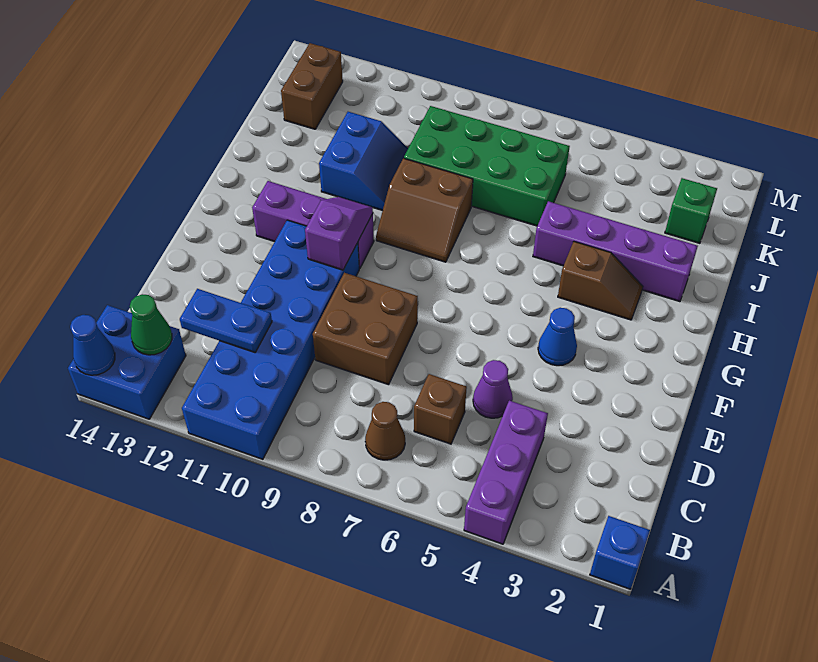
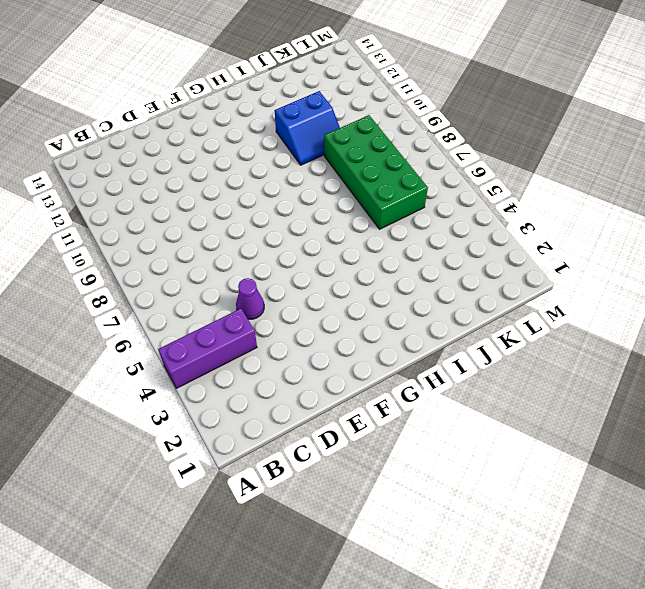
none -> blue 1x1 brick [590,516,650,589]
none -> blue 2x6 brick [182,220,359,459]
none -> blue 2x2 brick [68,305,186,419]

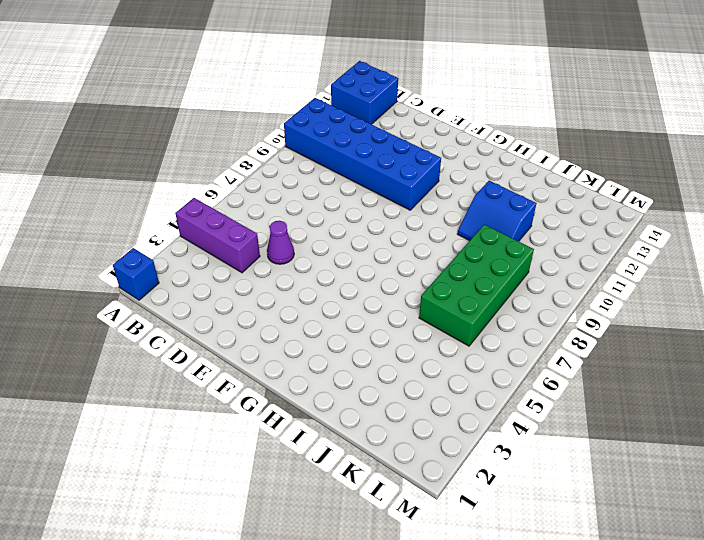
none -> brown 1x1 cone [365,402,405,460]
none -> brown 1x1 brick [414,374,467,444]
none -> brown 2x2 brick [313,273,418,385]

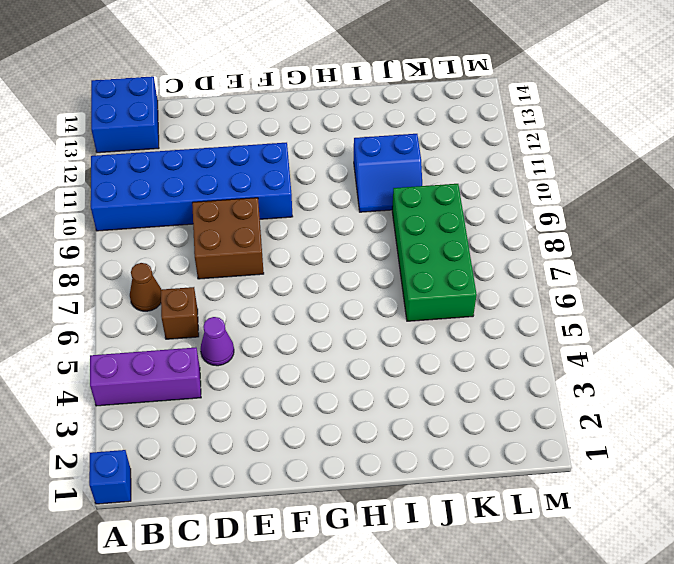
none -> blue 1x1 cone [538,308,577,366]
none -> purple 1x3 brick [252,181,374,269]
none -> brown 1x2 slope [558,242,643,320]

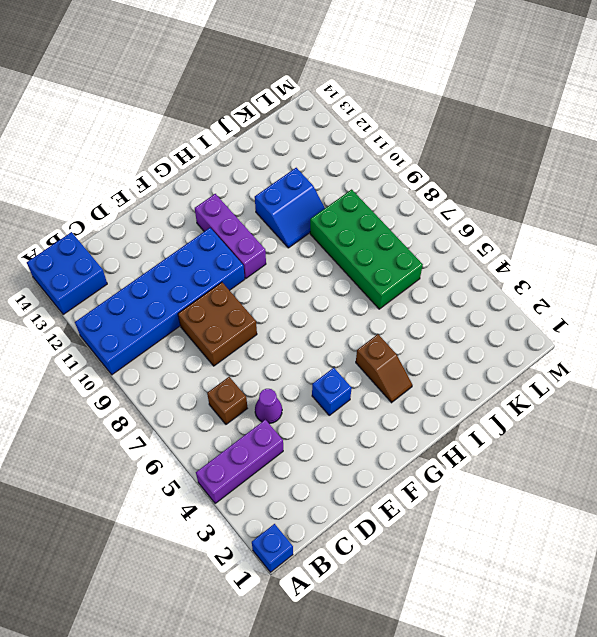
blue 1x1 brick [312,368,352,415] -> blue 1x1 cone [538,308,577,366]
none -> brown 1x1 cone [365,402,405,460]
none -> brown 2x2 slope [376,158,473,262]
none -> purple 1x4 brick [533,201,698,302]

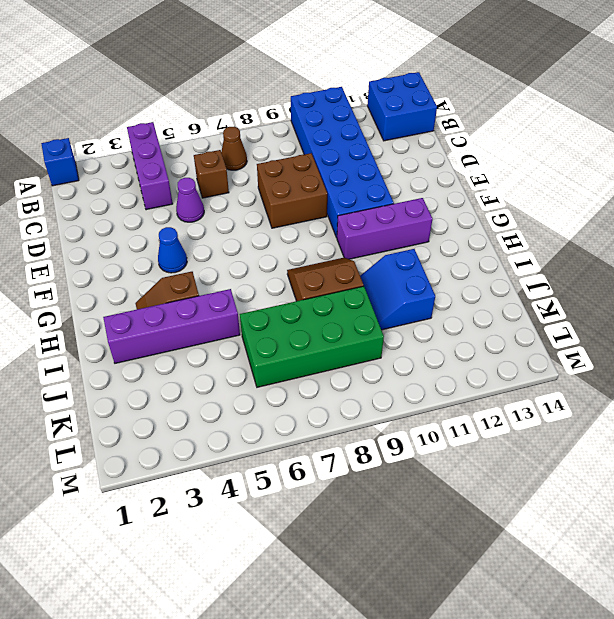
none -> green 1x1 brick [665,178,717,243]
none -> brown 1x2 brick [281,43,343,129]
none -> blue 1x1 cone [70,315,115,375]

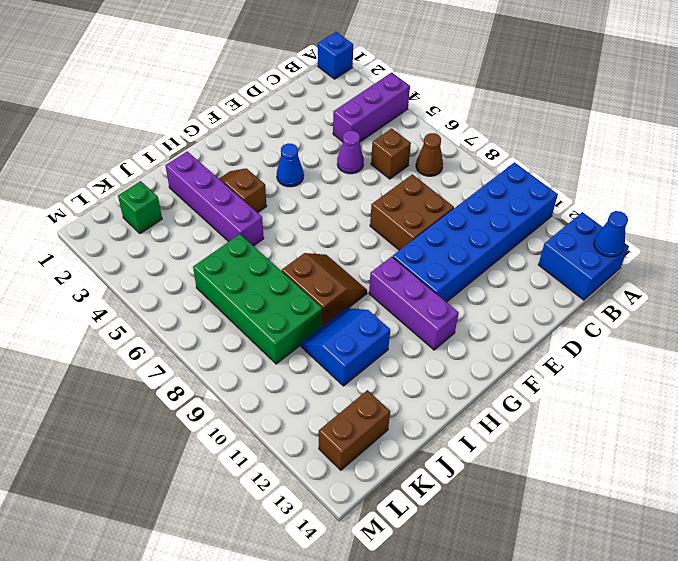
none -> green 1x1 cone [130,294,172,355]
none -> blue 1x2 plate [180,289,272,352]
none -> purple 1x2 slope [305,197,373,270]

